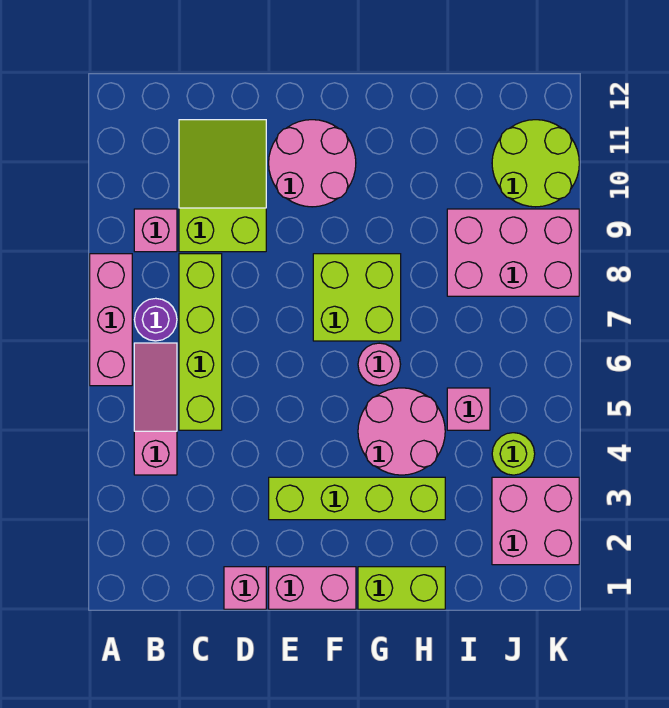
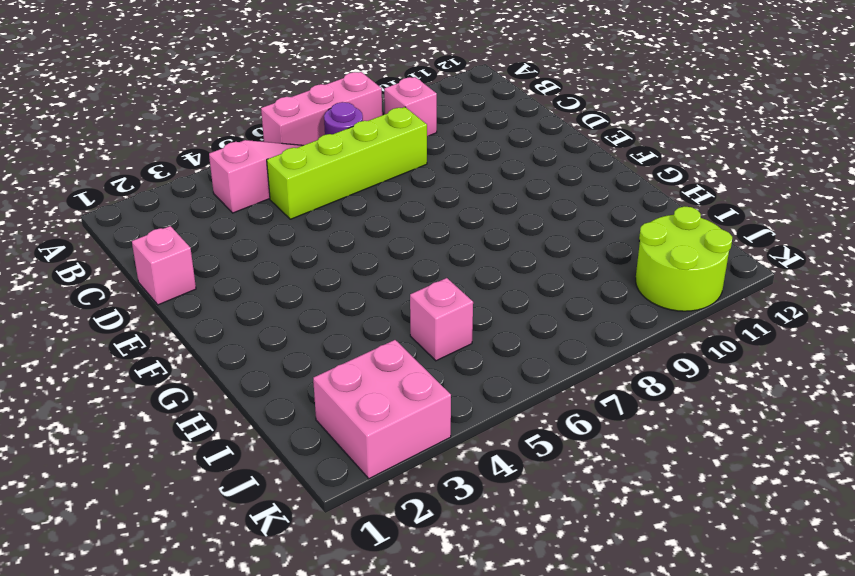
none -> lime 2x3 slope [179,120,266,252]
none -> pink 1x2 brick [269,567,356,609]
none -> lime 1x4 brick [269,477,445,520]

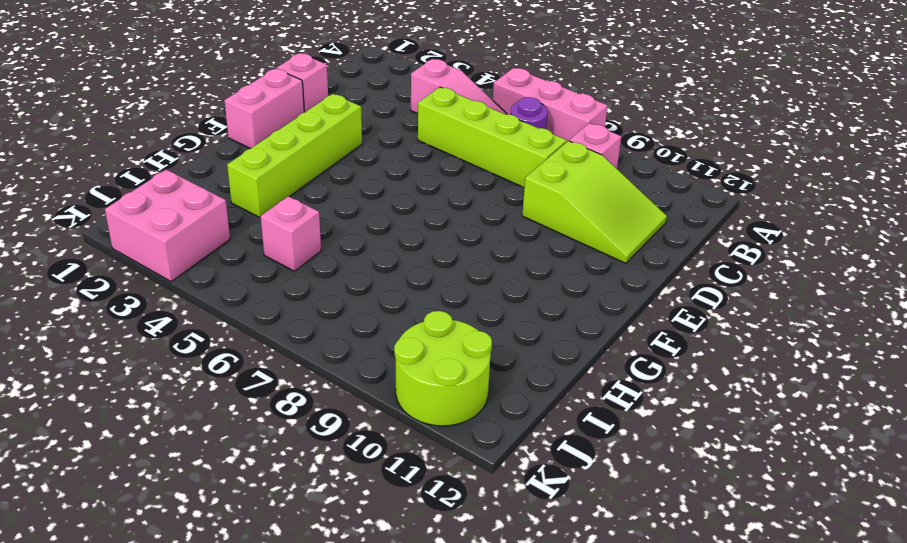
none -> pink 2x2 round brick [269,120,356,207]
none -> lime 2x2 brick [313,254,401,341]
none -> lime 1x2 brick [358,567,445,609]

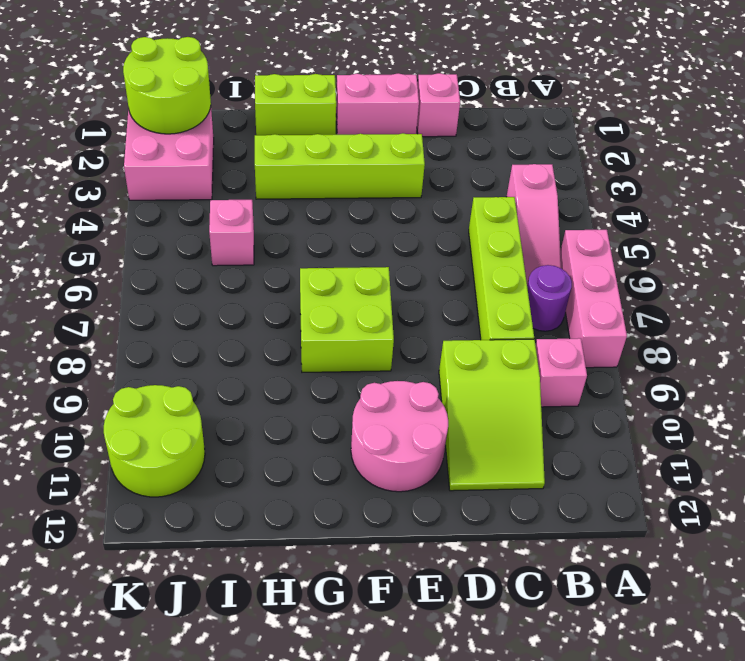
lime 2x2 round brick [123,37,211,134] -> none
none -> pink 2x2 round brick [358,388,445,475]
none -> pink 1x1 round brick [358,343,401,386]
none -> pink 2x3 brick [447,209,579,296]

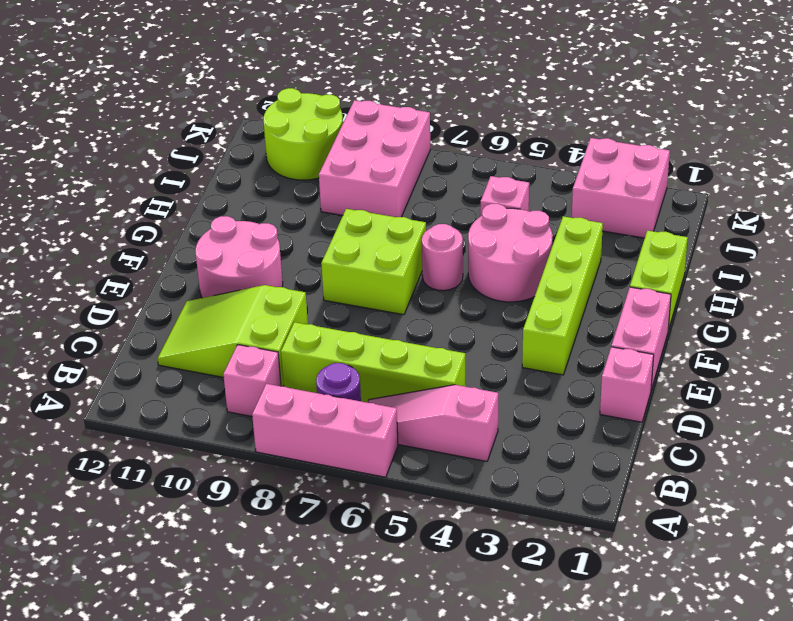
none -> lime 1x1 round brick [492,433,535,475]

